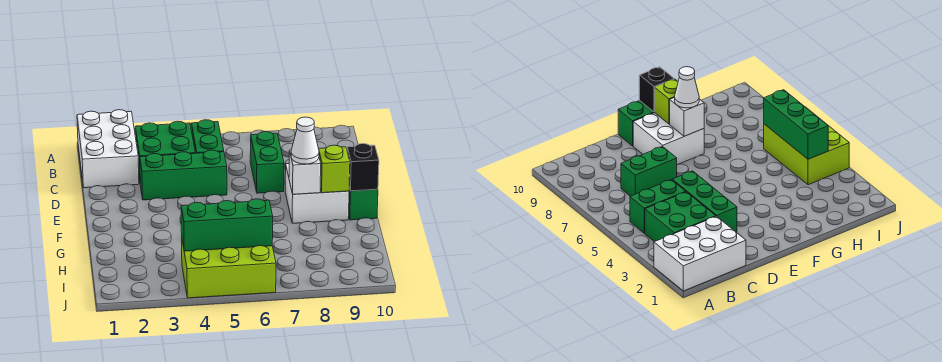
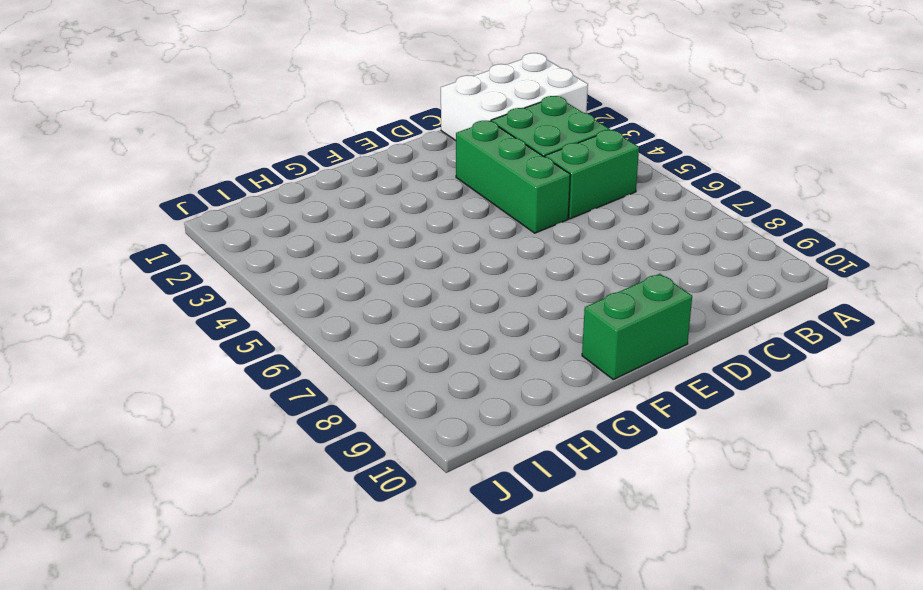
none -> green 1x2 brick [250,131,284,193]
none -> white 2x2 brick [285,164,349,223]
none -> lime 2x3 brick [182,241,276,298]

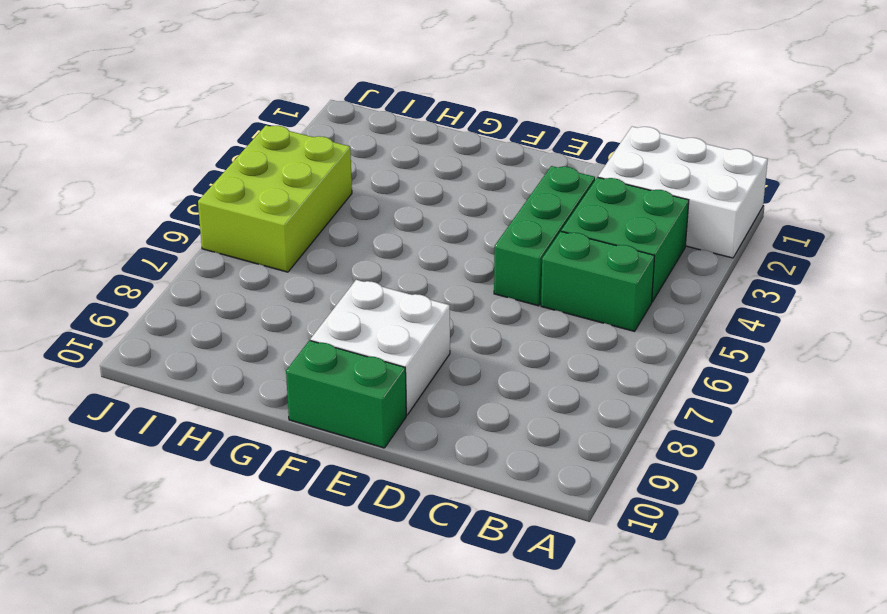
none -> green 1x2 brick [250,131,284,193]
none -> white 1x1 brick [289,150,321,194]
none -> lime 1x1 brick [319,145,350,193]

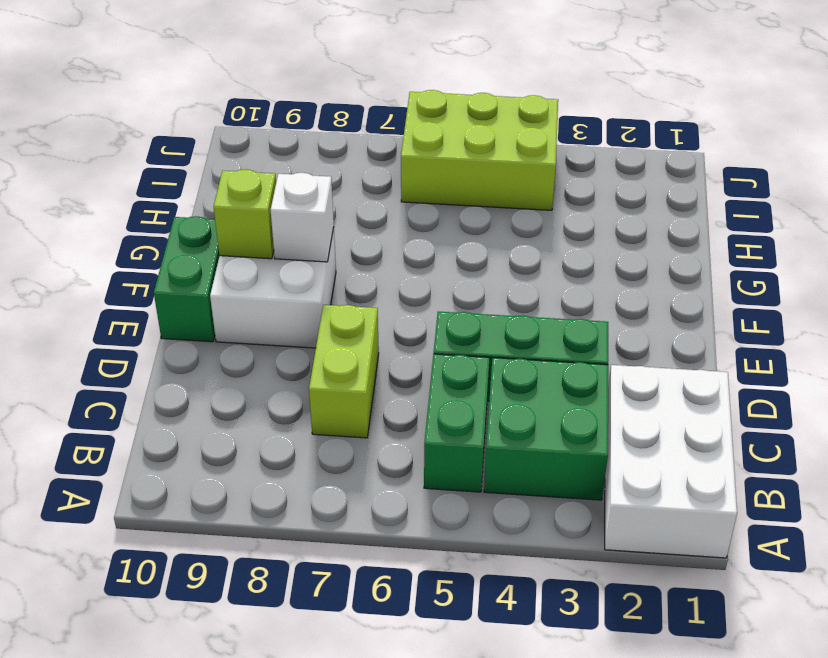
lime 1x2 brick [309,305,379,438] -> green 1x2 brick [250,131,284,193]
none -> black 1x1 brick [347,144,379,191]
none -> green 1x3 brick [181,199,273,251]
none -> white 1x1 cone [291,117,319,164]

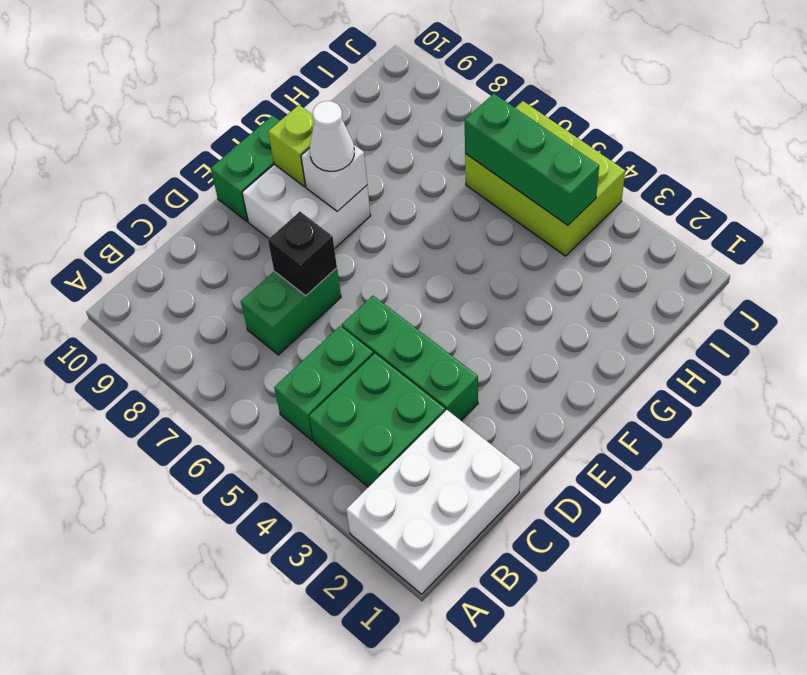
black 1x1 brick [268,212,337,296] -> black 1x1 brick moved to [347,144,379,191]

